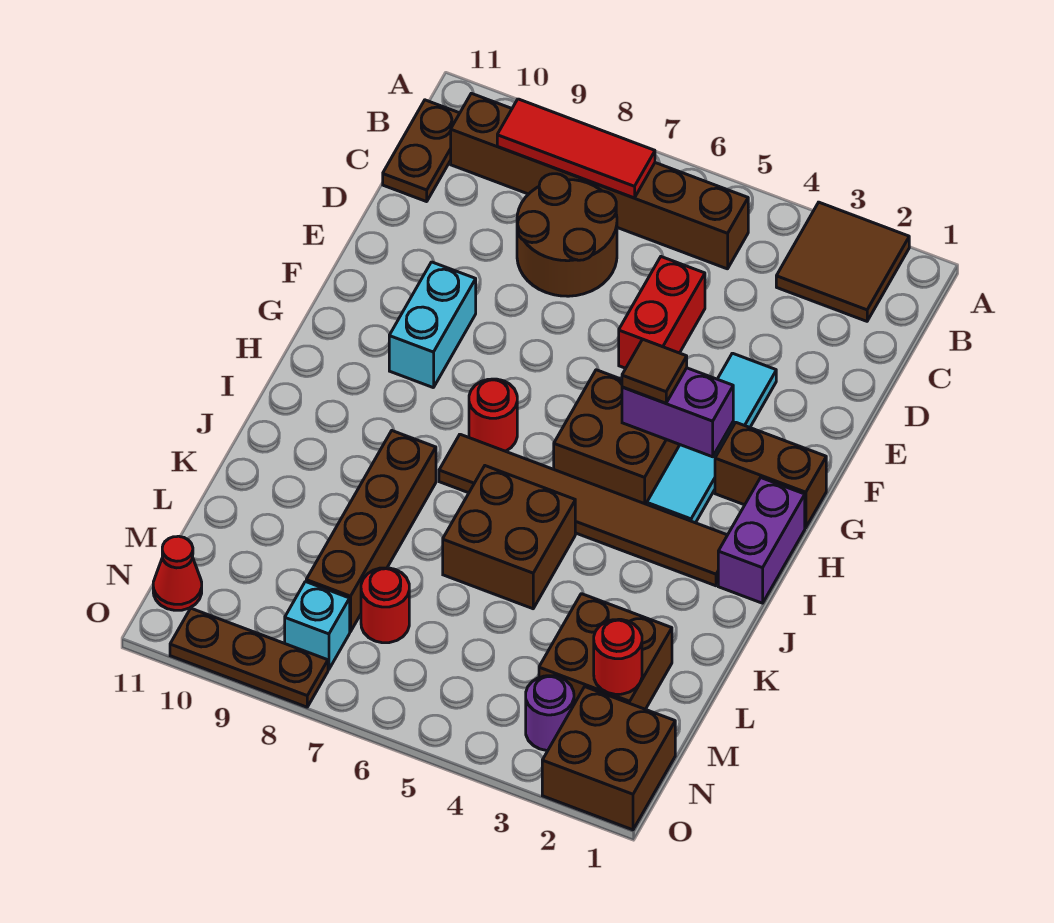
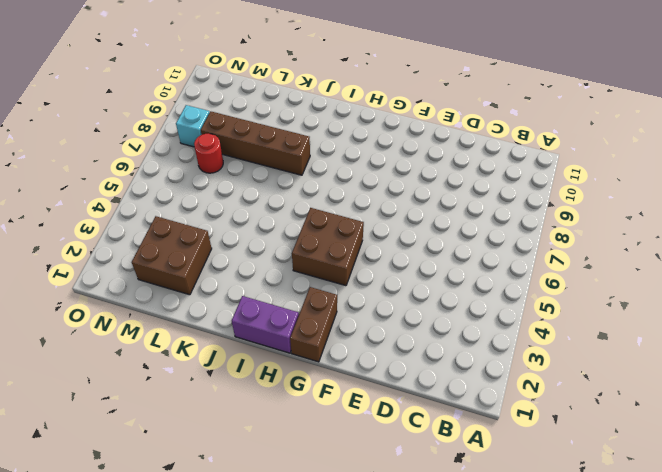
none -> brown 2x2 tile [776,202,909,321]
none -> brown 1x6 brick [451,93,748,269]
none -> brown 1x2 plate [383,100,460,202]

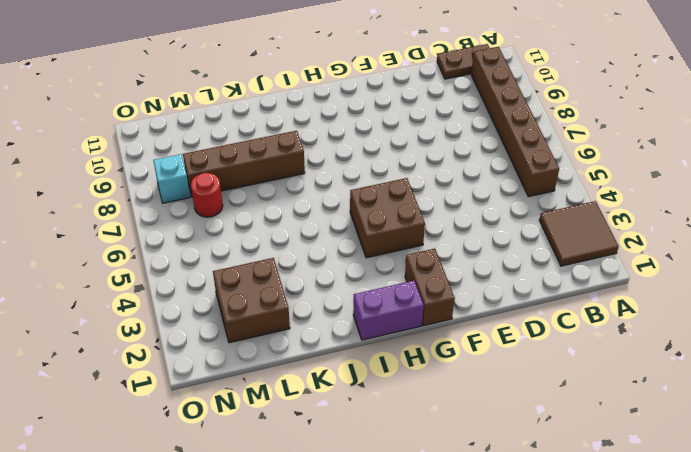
none -> brown 2x2 round brick [517,174,617,296]
none -> red 1x2 brick [619,257,705,368]
none -> cyan 1x4 tile [647,353,776,523]

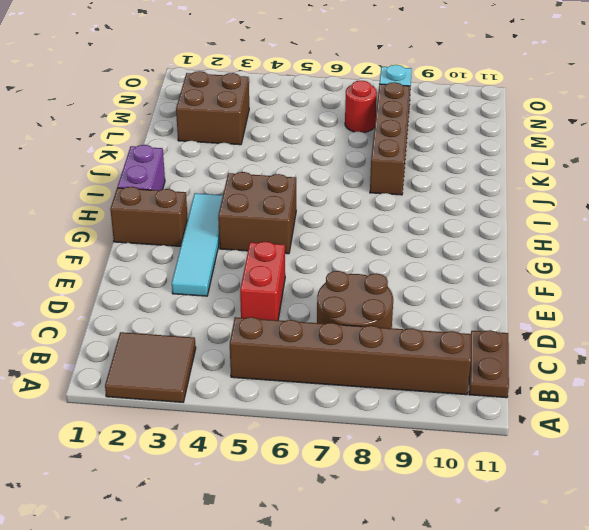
none -> cyan 1x2 brick [389,262,476,388]
none -> red 1x1 round brick [469,379,517,451]
none -> brown 1x6 tile [439,434,727,586]

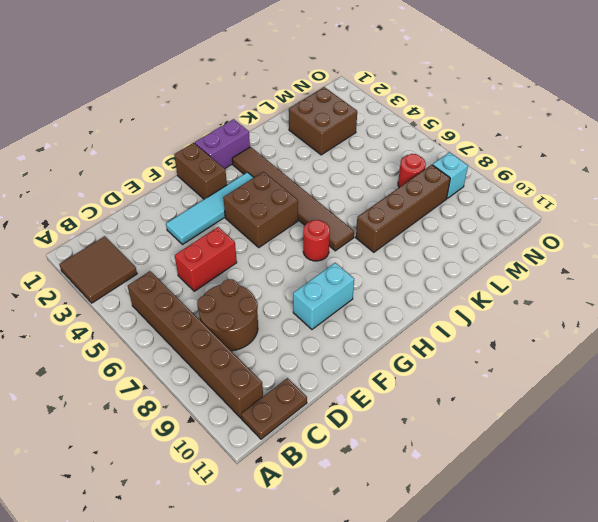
none -> brown 2x2 brick [443,466,575,609]
none -> brown 2x2 brick [542,687,675,830]
none -> purple 1x1 round brick [526,676,574,751]

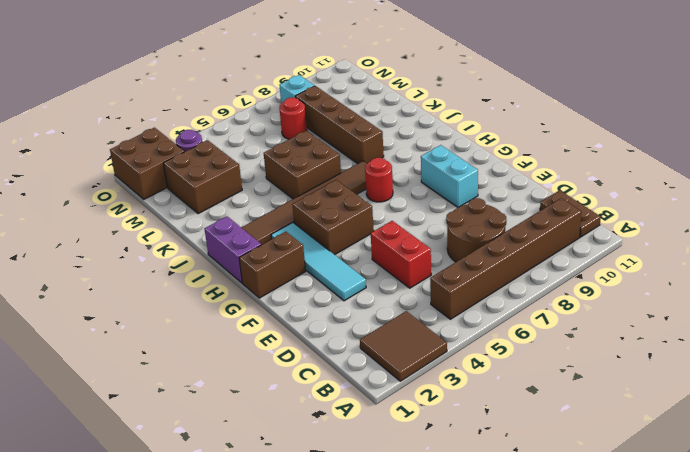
none -> red 1x1 cone [153,536,202,610]
none -> brown 1x3 plate [170,608,328,707]
none -> red 1x3 tile [497,99,655,198]

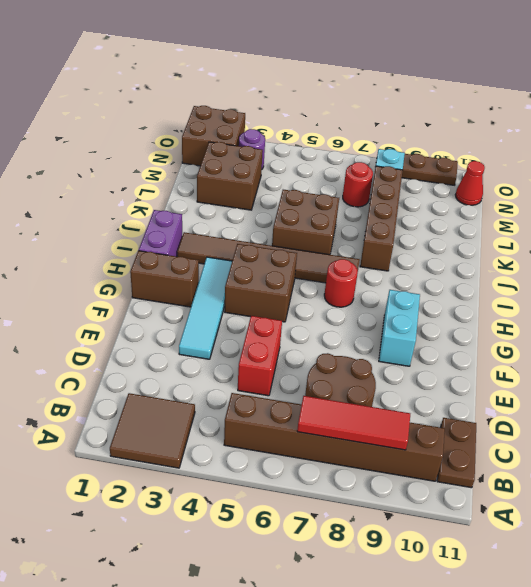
none -> purple 1x2 brick [622,368,733,457]
none -> red 1x1 round brick [594,619,642,694]
none -> brown 1x1 tile [622,339,687,403]

